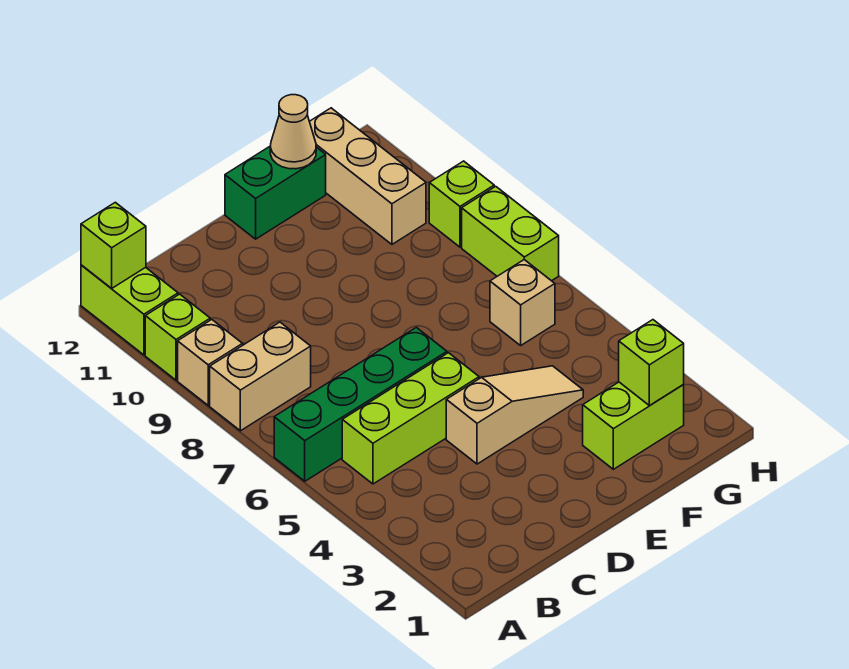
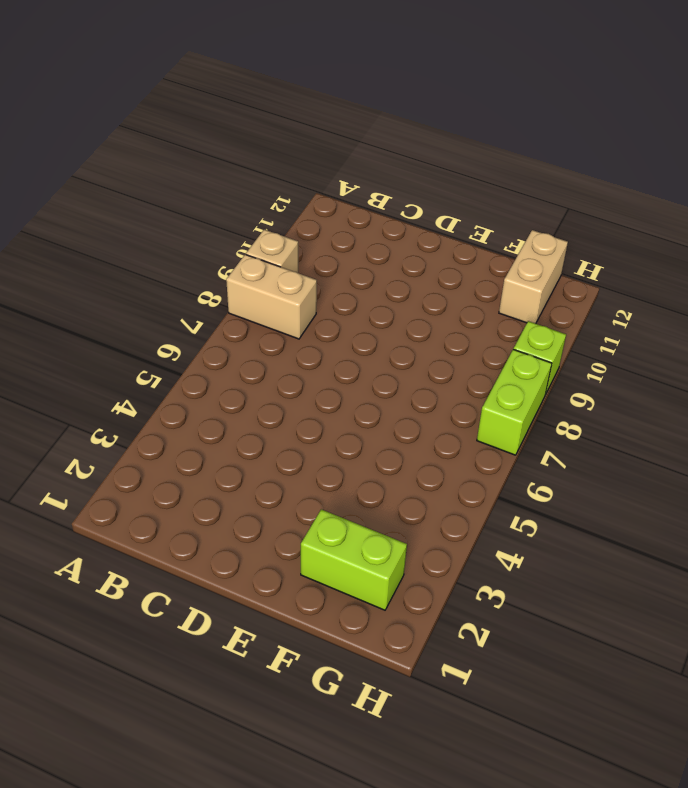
tan 1x2 brick [499,230,568,324] -> tan 1x3 brick [310,108,426,244]
none -> green 1x4 brick [274,327,447,481]
none -> lime 1x1 brick [145,294,210,380]
none -> lime 1x2 brick [81,265,178,355]

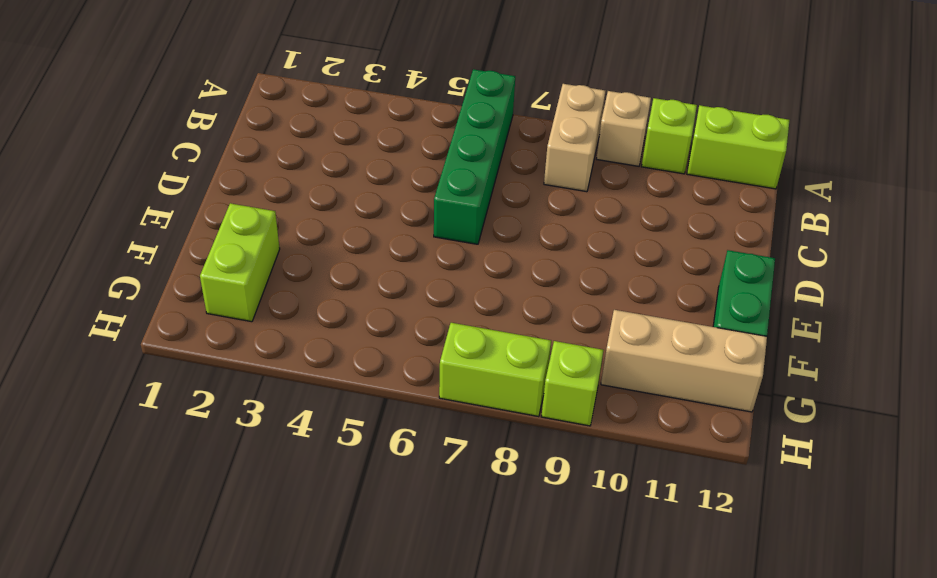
none -> lime 1x3 brick [342,353,479,484]
none -> tan 1x3 slope [446,366,583,464]
none -> tan 1x1 brick [490,260,555,345]

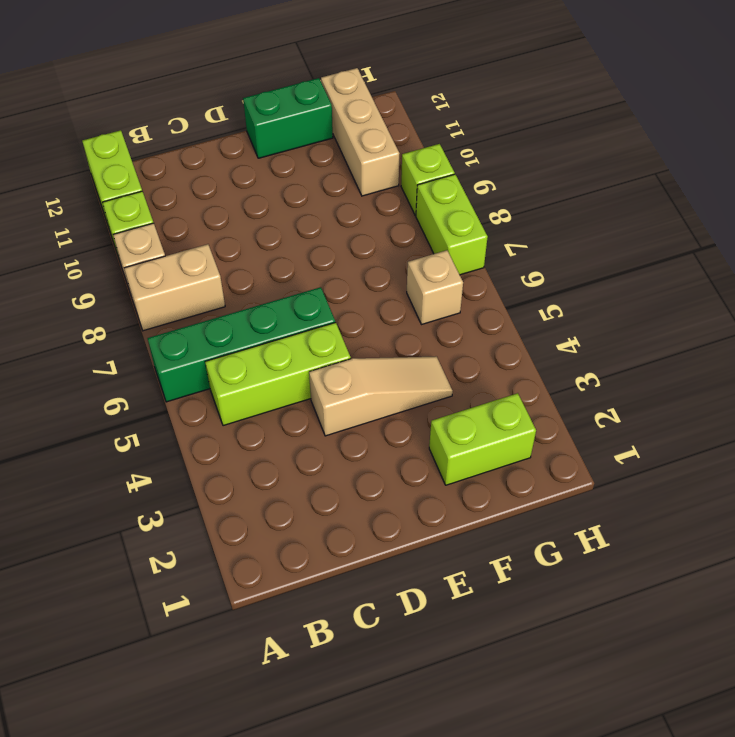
none -> lime 1x1 brick [81,202,146,289]
none -> tan 1x1 cone [270,95,316,169]
none -> lime 1x1 brick [619,320,684,405]

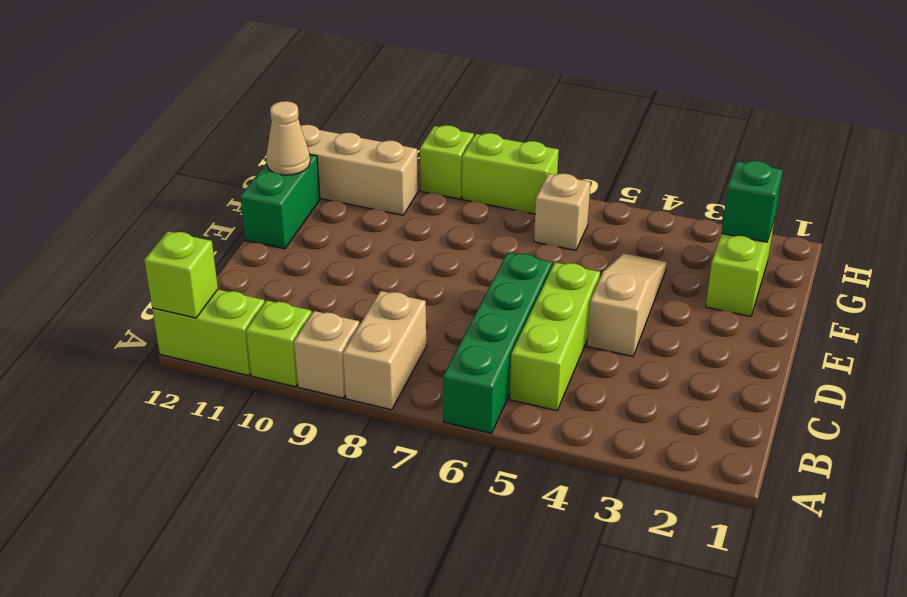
green 1x1 brick [721,161,783,242] -> lime 1x1 brick [619,320,684,405]

